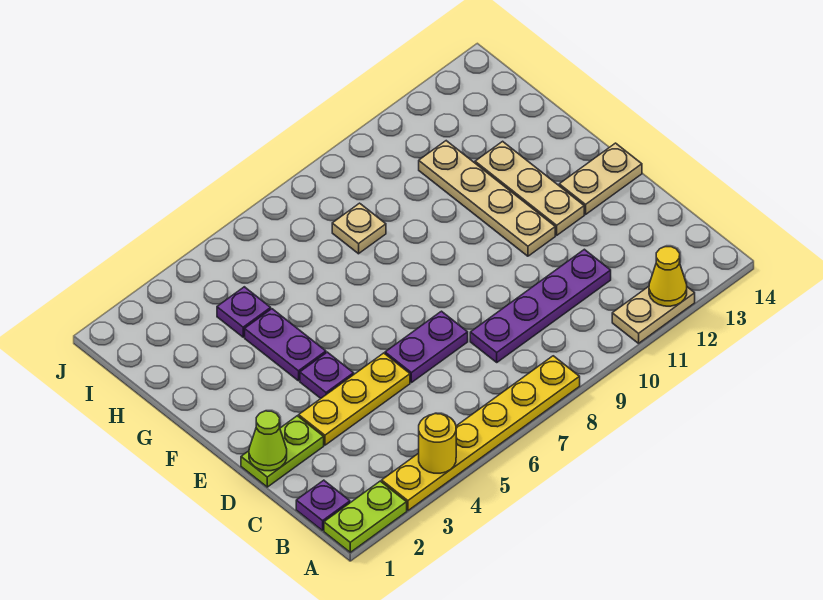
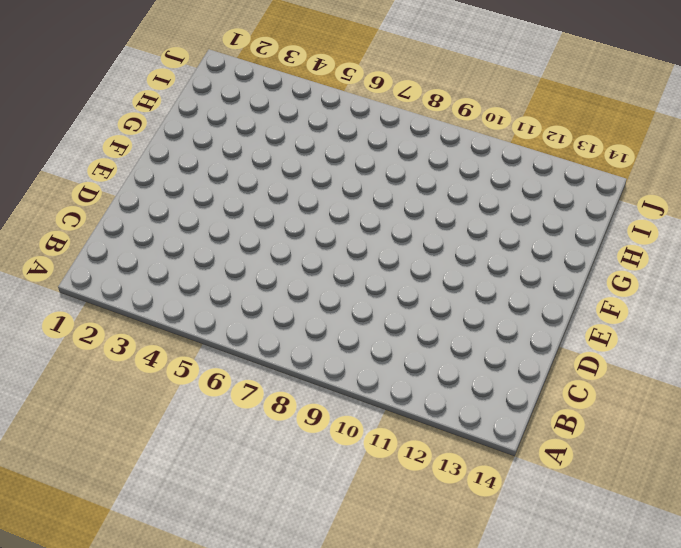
none -> lime 1x2 plate [324,481,407,552]
none -> yellow 1x6 plate [382,356,580,511]
none -> tan 1x2 plate [612,286,695,343]

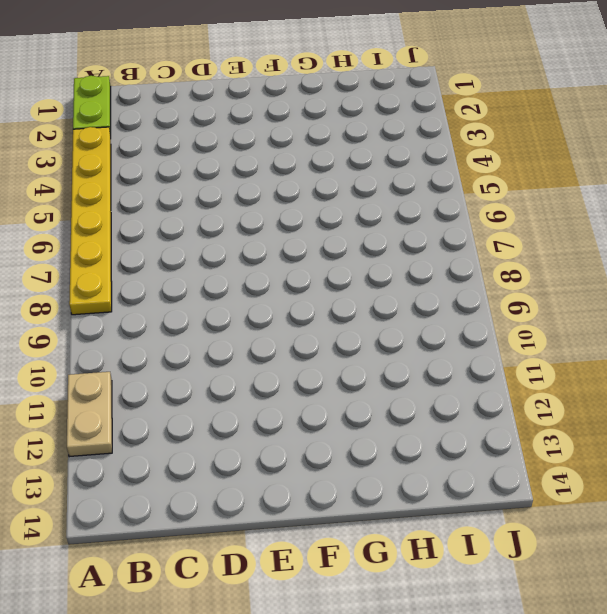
none -> purple 1x1 plate [296,480,350,531]
none -> purple 1x4 plate [470,249,611,362]
none -> lime 1x2 plate [241,416,324,487]

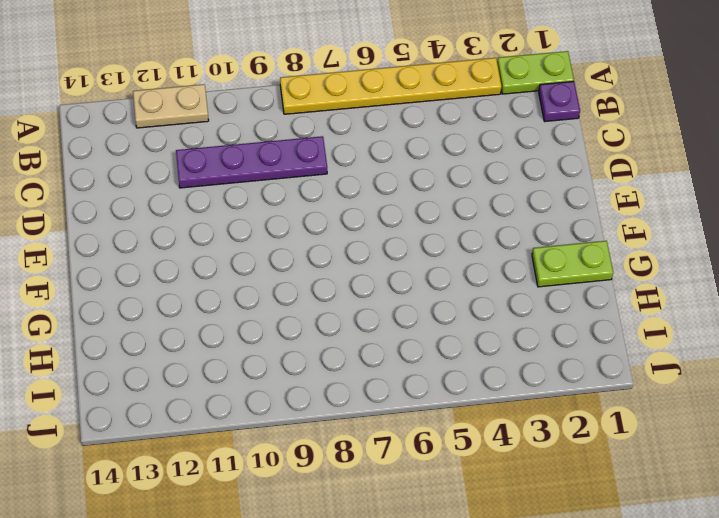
lime 1x2 plate [532,241,613,287] -> lime 1x2 plate moved to [241,416,324,487]
none -> yellow 1x3 plate [299,353,410,445]
none -> purple 1x2 plate [385,311,468,383]
none -> purple 1x1 plate [300,352,354,398]

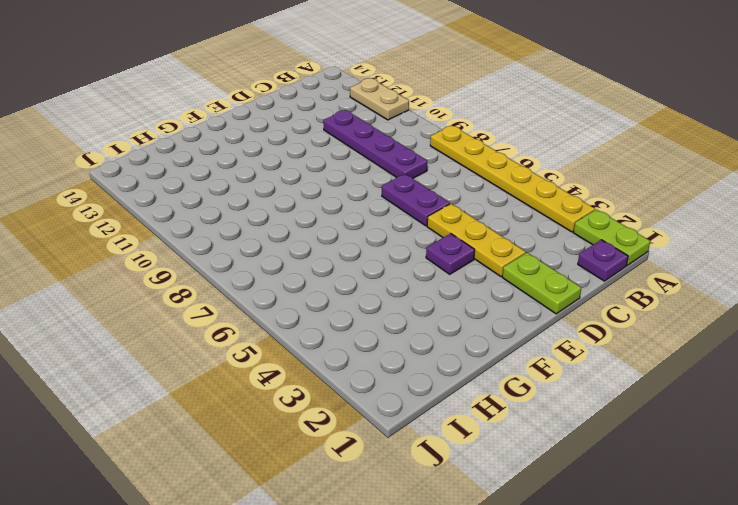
none -> tan 1x4 plate [419,141,555,256]
none -> tan 1x3 plate [475,141,584,235]
none -> tan 1x2 plate [559,143,642,214]

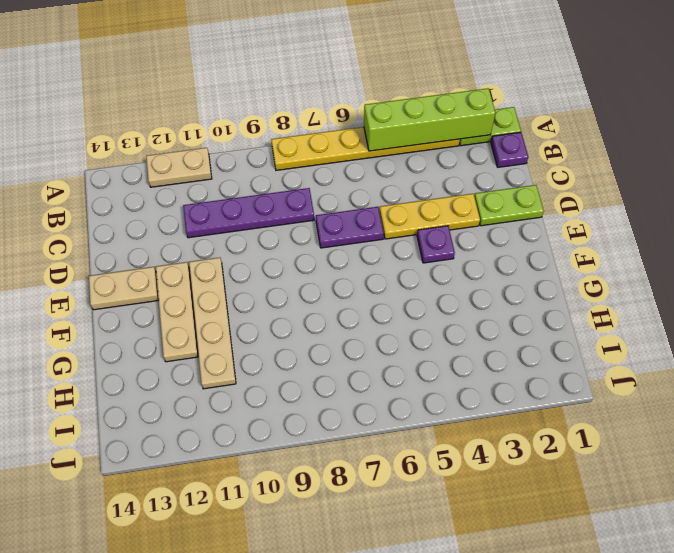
lime 1x4 brick [364,88,496,151] -> yellow 1x1 round brick [419,414,456,473]
none -> purple 1x2 plate [245,309,326,381]
none -> purple 1x1 plate [217,287,271,337]
none -> tan 1x1 plate [332,203,386,254]

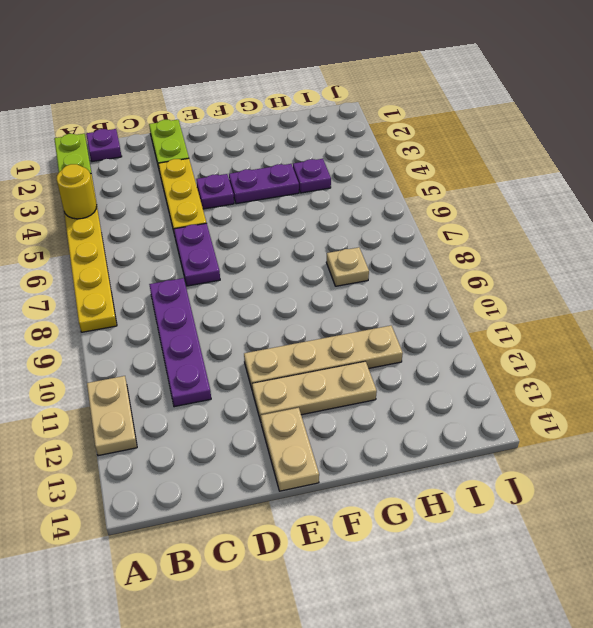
none -> yellow 1x1 cone [649,247,687,306]
none -> lime 1x1 cone [249,411,287,471]

